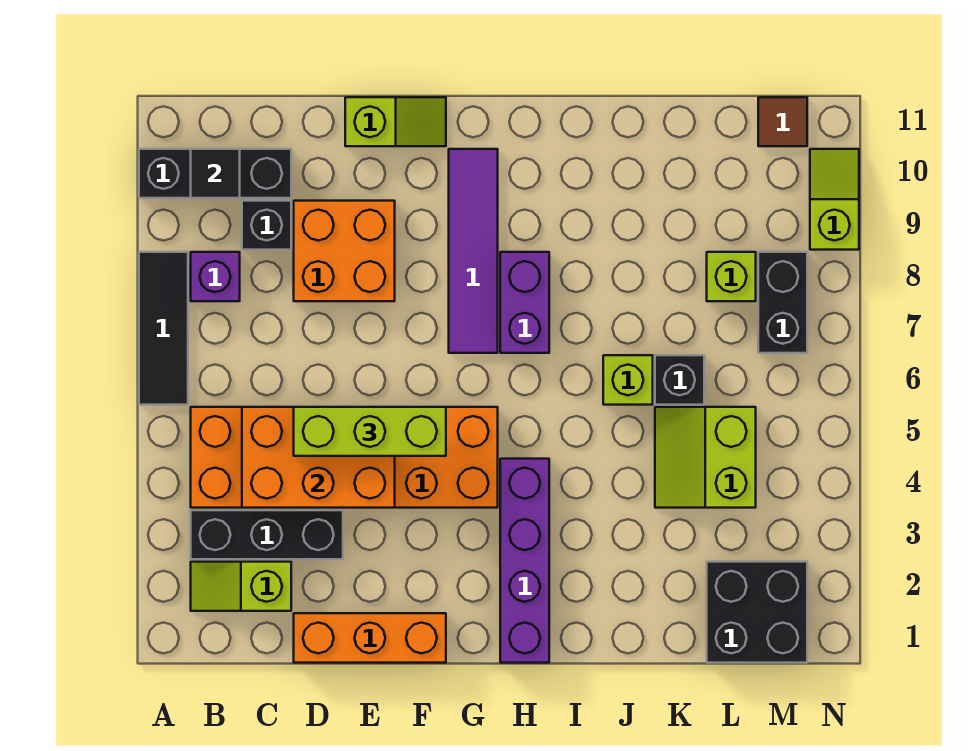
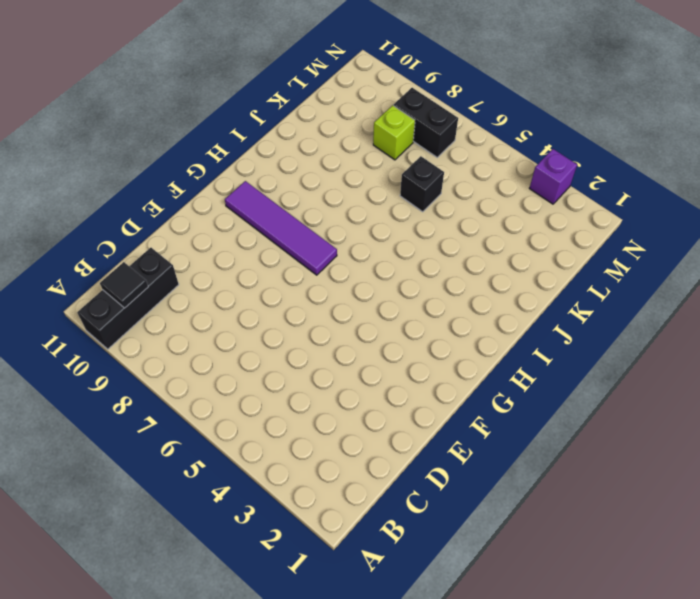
purple 1x1 brick [529,149,577,204] -> purple 1x1 brick moved to [191,252,240,301]
none -> black 1x3 tile [139,252,188,405]
none -> lime 1x2 slope [191,562,291,611]
none -> black 1x3 brick [191,510,343,559]

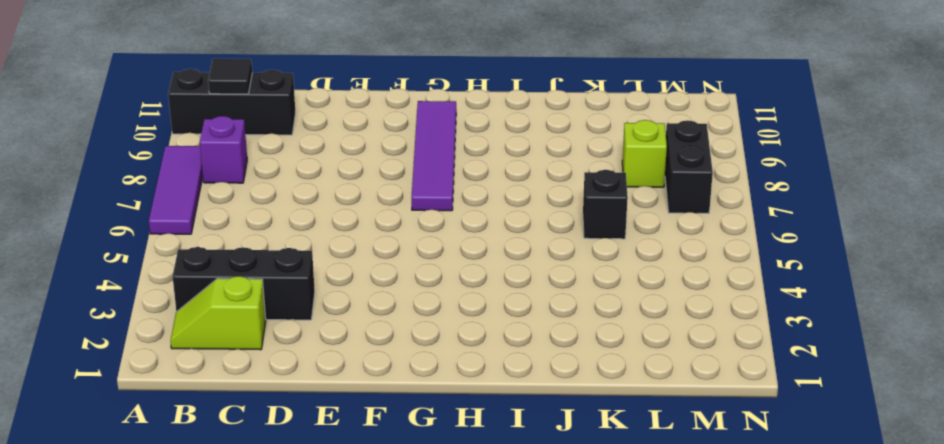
purple 1x3 tile [149,146,203,234] -> black 1x3 tile [139,252,188,405]
none -> orange 2x6 brick [191,407,498,508]
none -> black 1x1 brick [242,201,291,250]
none -> orange 1x3 brick [294,613,446,663]

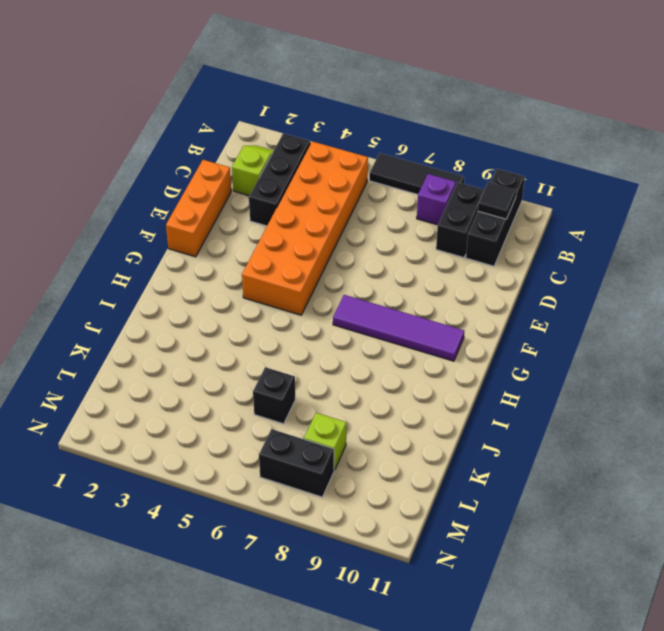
black 1x2 brick [436,182,484,258] -> black 1x1 brick [242,201,291,250]
none -> orange 2x2 brick [294,201,395,301]
none -> lime 1x2 slope [345,97,446,146]
none -> purple 1x4 brick [500,459,549,663]

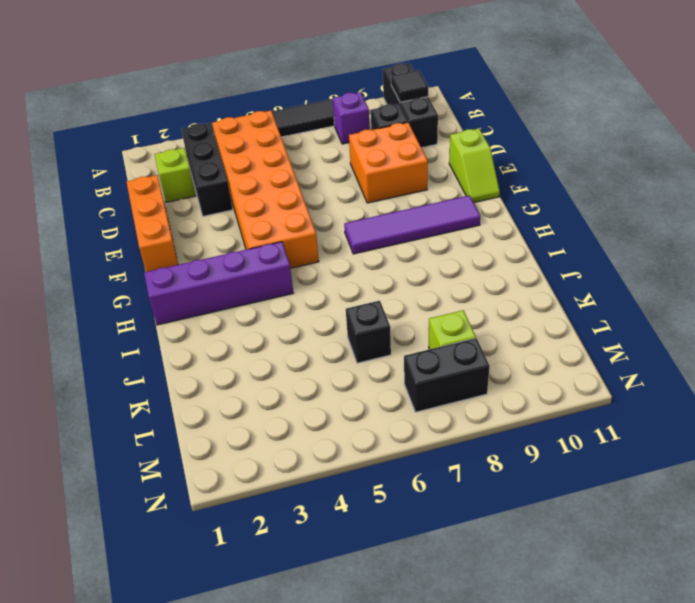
none -> purple 1x2 brick [500,252,549,353]
none -> lime 1x1 brick [603,355,653,405]
none -> lime 2x2 slope [655,407,756,508]

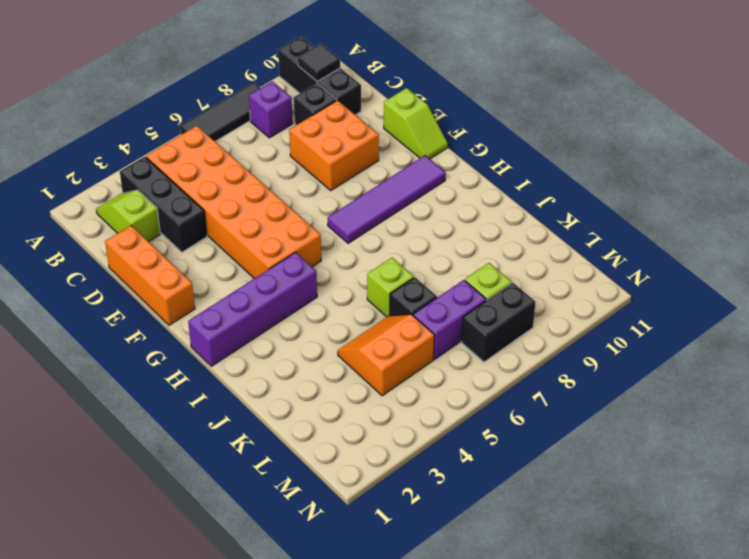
orange 2x2 slope [337,314,434,396] -> lime 2x2 slope [655,407,756,508]
purple 1x2 brick [413,280,486,359] -> purple 1x2 brick moved to [500,252,549,353]
none -> black 2x2 brick [707,562,807,663]
none -> brown 1x1 tile [758,97,807,146]
none -> lime 1x2 slope [810,149,859,250]

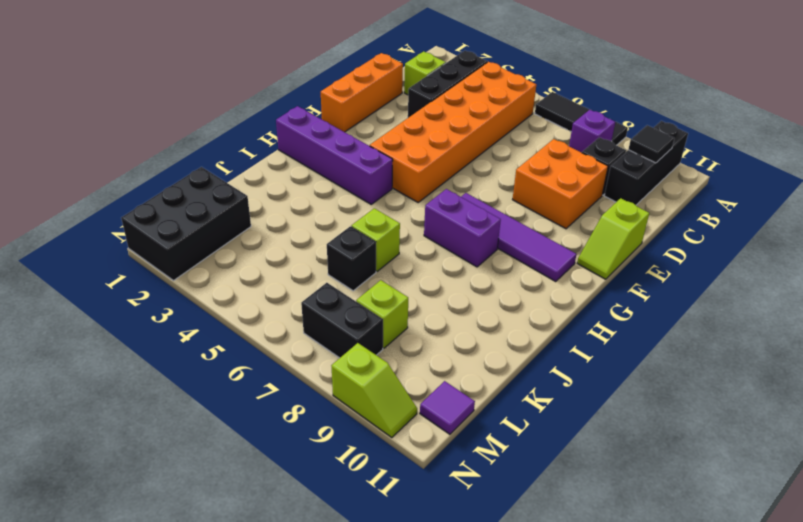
black 2x3 brick [121,167,251,281] -> black 2x2 brick [707,562,807,663]
purple 1x1 tile [420,381,475,434] -> brown 1x1 tile [758,97,807,146]
none -> lime 2x2 slope [655,407,756,508]
none -> orange 2x3 brick [242,407,395,508]
none -> lime 1x3 brick [294,407,446,456]

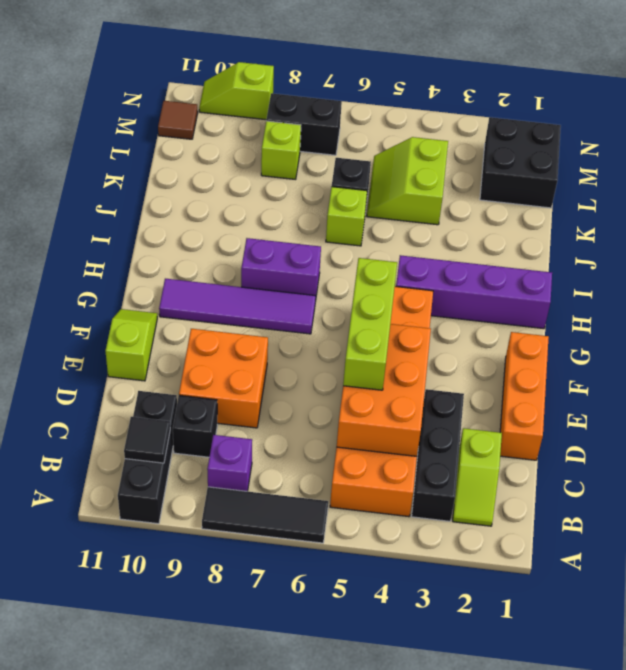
lime 2x2 slope [367,137,448,225] -> lime 2x2 slope turned to [655,407,756,508]

